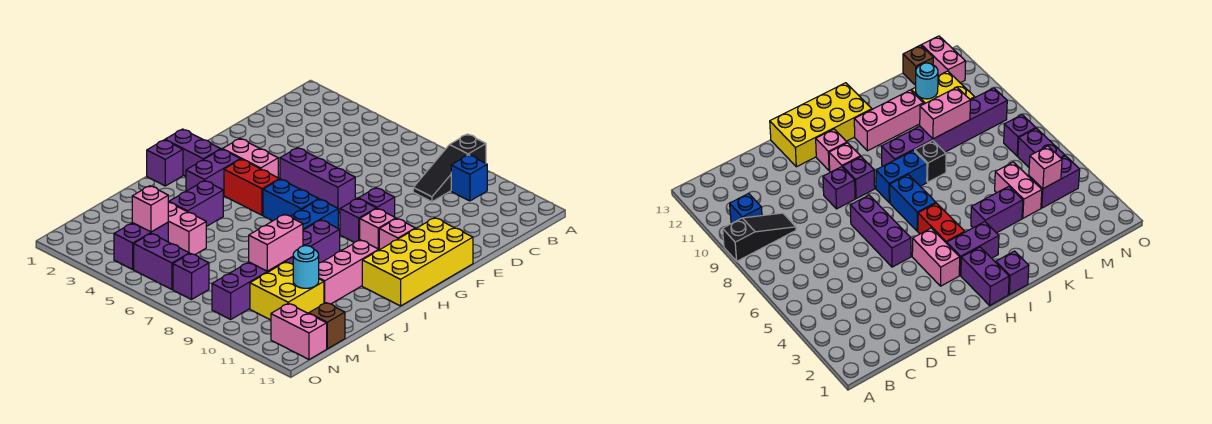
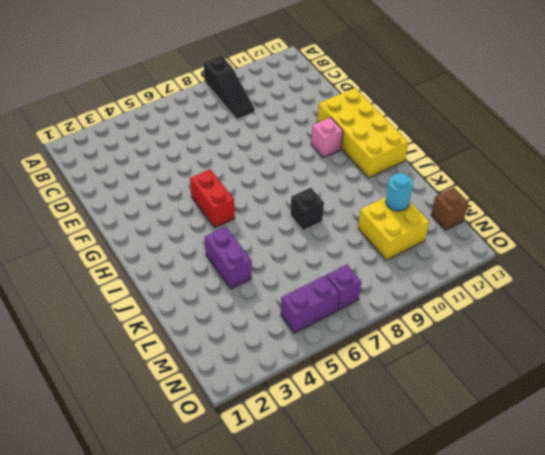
red 1x2 brick [190,169,235,227] -> red 1x2 brick turned to [224,159,280,215]
none -> blue 1x1 brick [451,155,487,201]
none -> purple 1x3 brick [280,148,355,214]
none -> purple 1x1 brick [358,188,395,217]

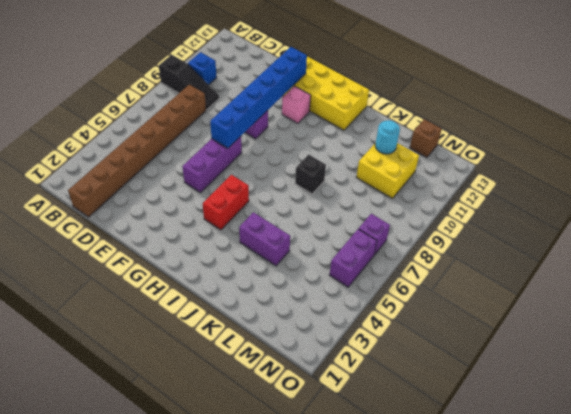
brown 1x8 brick [68,85,206,217] -> none
blue 1x6 brick [210,47,307,148] -> none
none -> pink 1x2 brick [223,139,278,178]
none -> purple 1x1 brick [340,198,376,242]
none -> pink 1x1 brick [360,209,396,249]

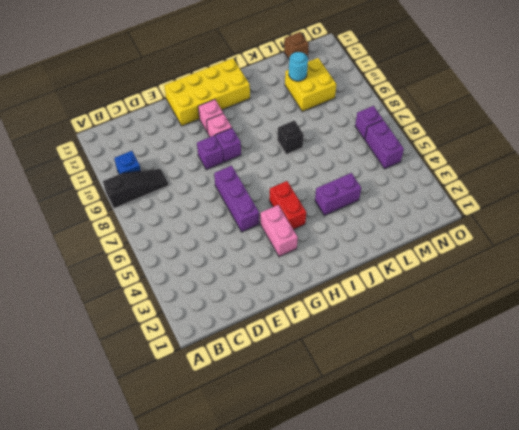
none -> purple 1x2 brick [165,129,221,176]
none -> purple 1x2 brick [186,149,240,195]
none -> blue 1x2 brick [263,179,319,221]

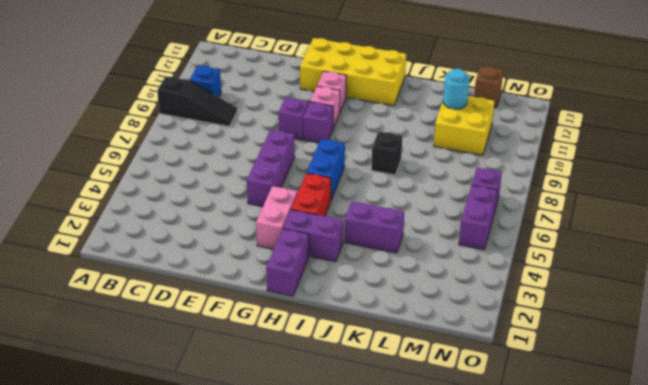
none -> blue 1x2 brick [291,199,338,230]
none -> purple 1x1 brick [147,140,183,186]
none -> purple 1x6 brick [212,220,340,319]

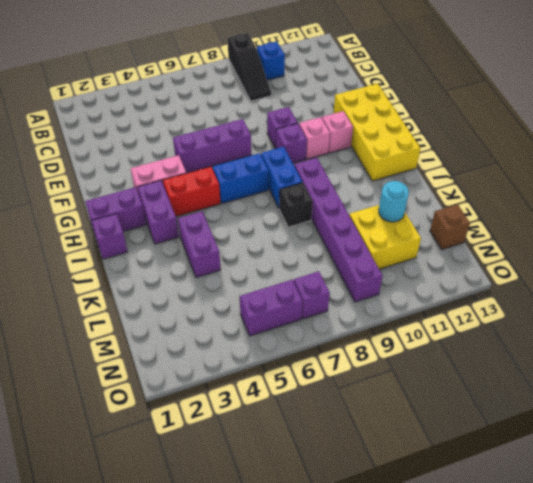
none -> pink 1x3 brick [319,240,379,304]
none -> pink 1x2 brick [168,202,206,255]
none -> purple 1x2 brick [114,223,168,269]

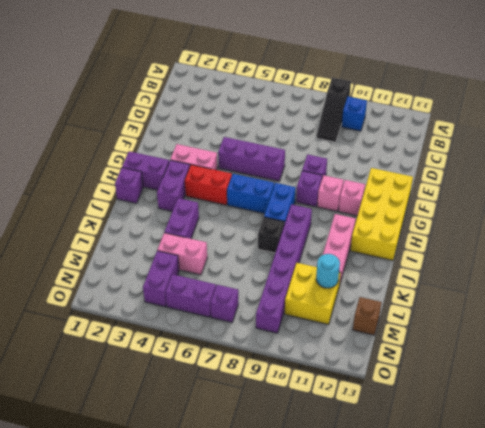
none -> pink 1x2 brick [271,303,327,360]
none -> pink 1x2 brick [249,214,303,271]
none -> pink 1x1 brick [132,186,168,232]

